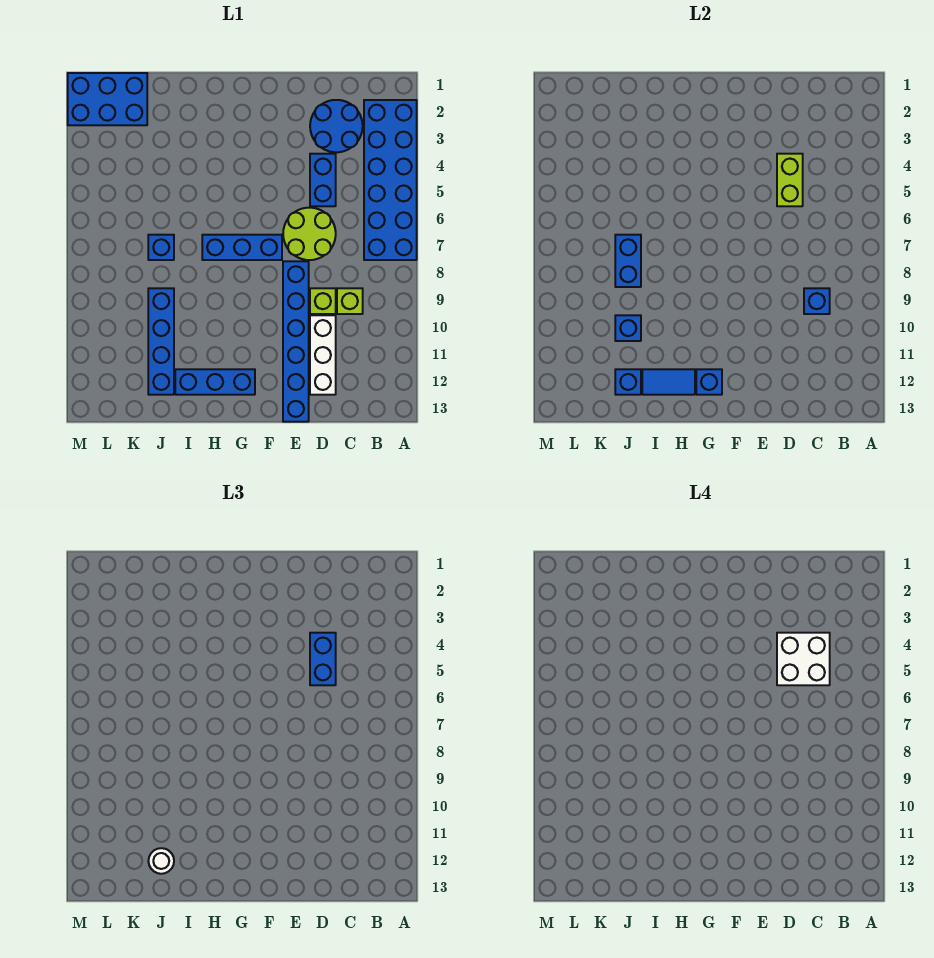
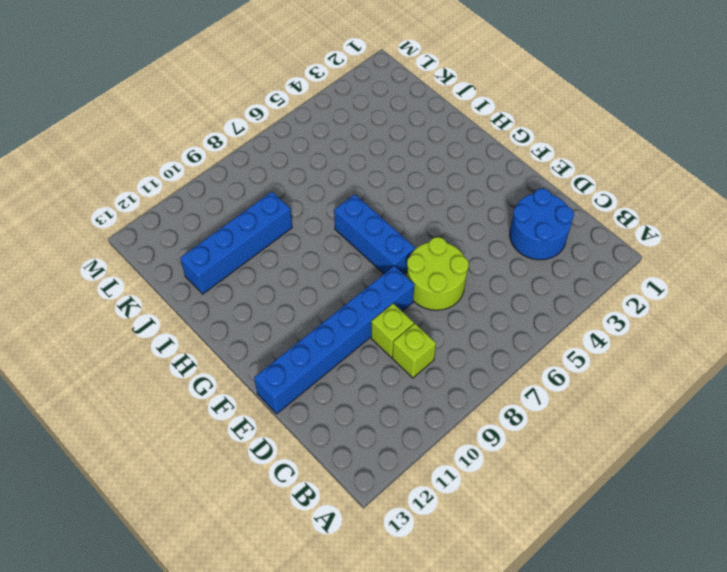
none -> blue 2x6 brick [364,100,417,260]
none -> blue 1x2 brick [310,154,336,206]
none -> white 1x3 brick [310,315,336,395]

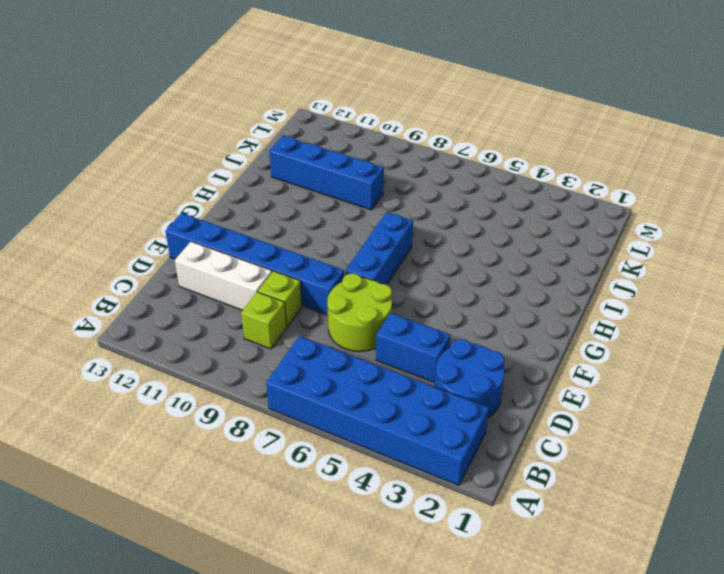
none -> blue 1x3 brick [175,369,255,395]
none -> blue 1x1 brick [148,235,174,260]
none -> blue 2x3 brick [68,73,147,125]

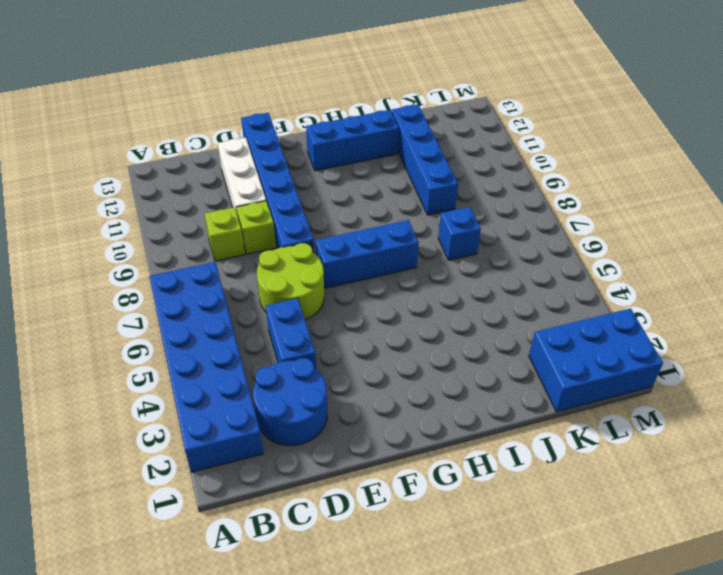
none -> blue 1x1 brick [804,288,830,314]
none -> lime 1x2 brick [777,154,803,206]
none -> blue 1x1 brick [696,369,722,395]

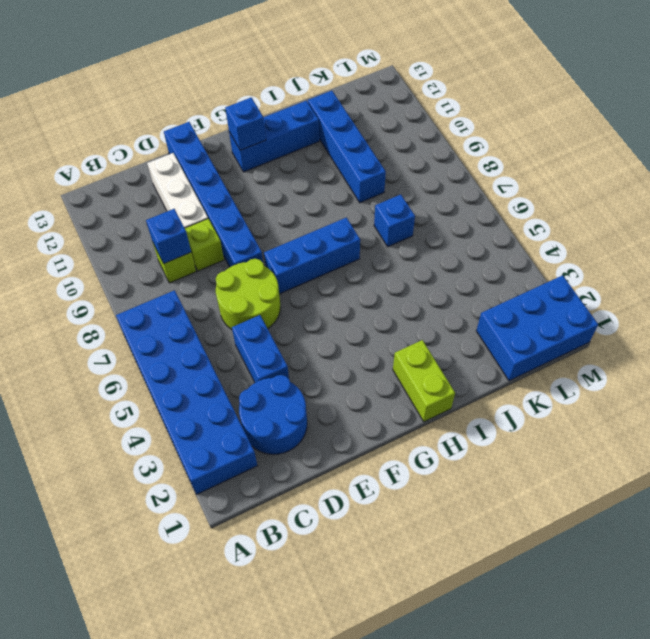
lime 1x2 brick [393,340,455,422] -> lime 1x2 brick moved to [777,154,803,206]
none -> blue 1x2 tile [642,369,695,395]
none -> blue 1x2 brick [615,235,641,287]
none -> blue 1x1 brick [615,315,641,341]

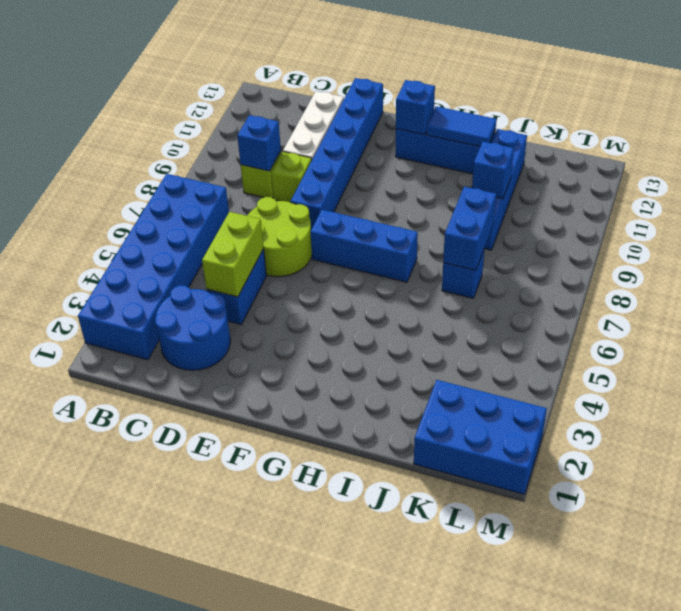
none -> blue 1x1 brick [615,369,641,395]
none -> blue 1x2 brick [310,633,336,685]
none -> white 1x1 round brick [149,848,174,874]

